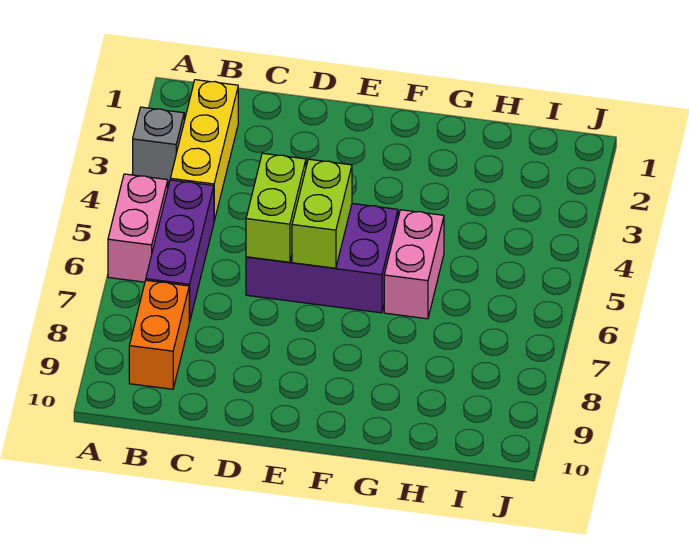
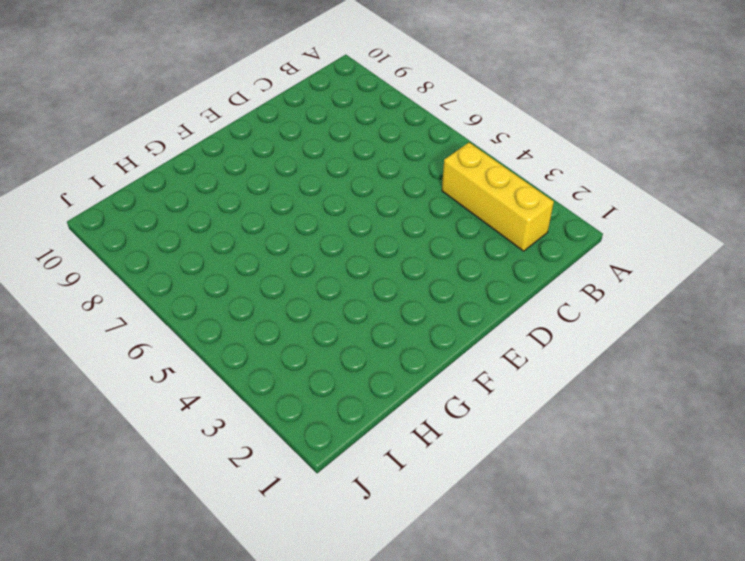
none -> grey 1x1 brick [133,107,184,182]
none -> pink 1x2 brick [108,174,168,282]

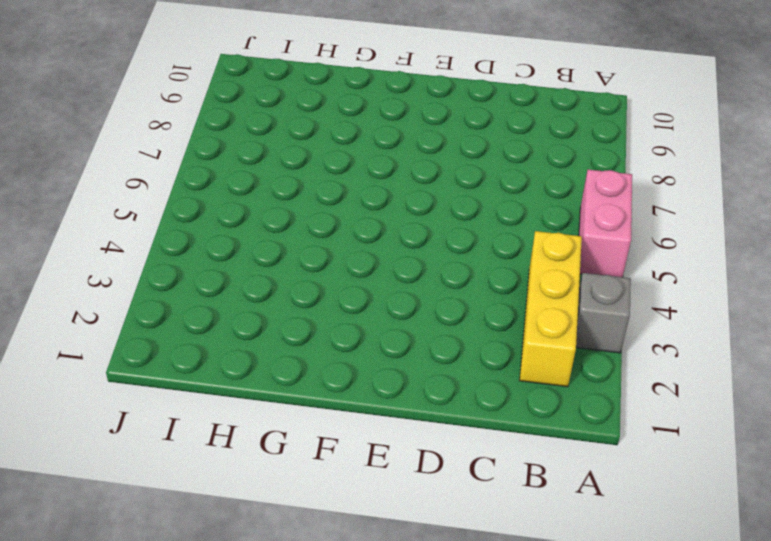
none -> purple 1x3 brick [146,180,214,322]
none -> orange 1x2 brick [129,280,189,389]

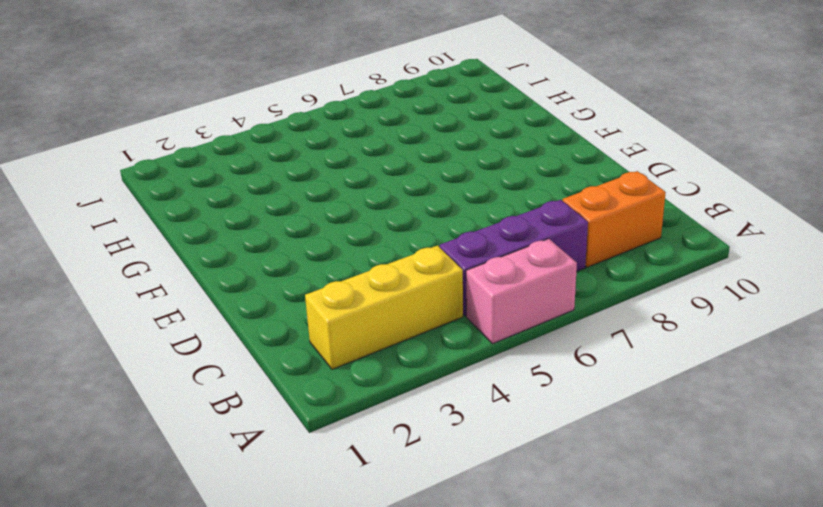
none -> grey 1x1 brick [133,107,184,182]
none -> purple 2x3 brick [246,204,398,313]

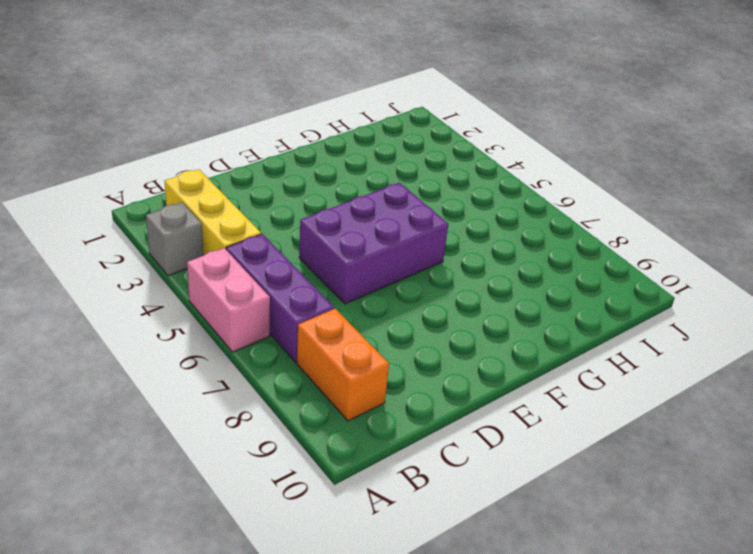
none -> pink 1x2 brick [384,210,444,319]
none -> lime 1x2 brick [246,153,306,262]

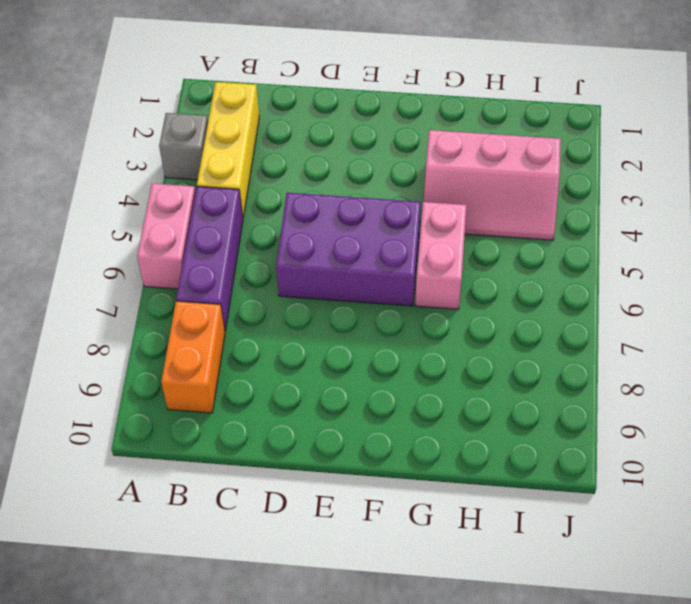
pink 2x3 slope [424,130,561,240] -> none
none -> lime 1x2 brick [246,153,306,262]
none -> lime 1x2 brick [292,159,352,268]

